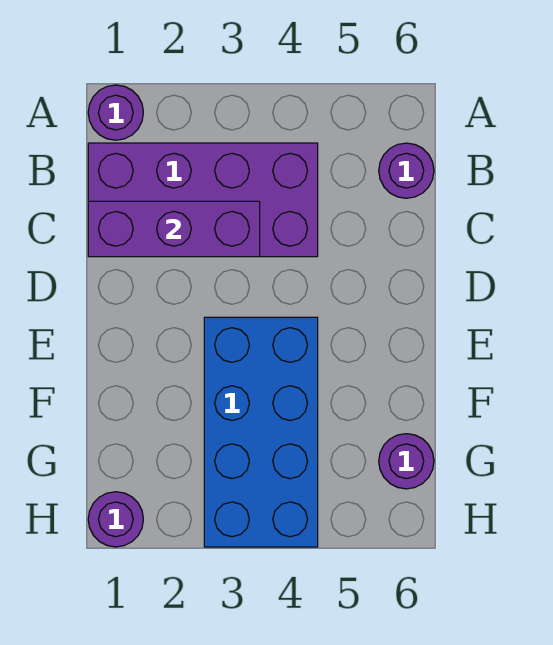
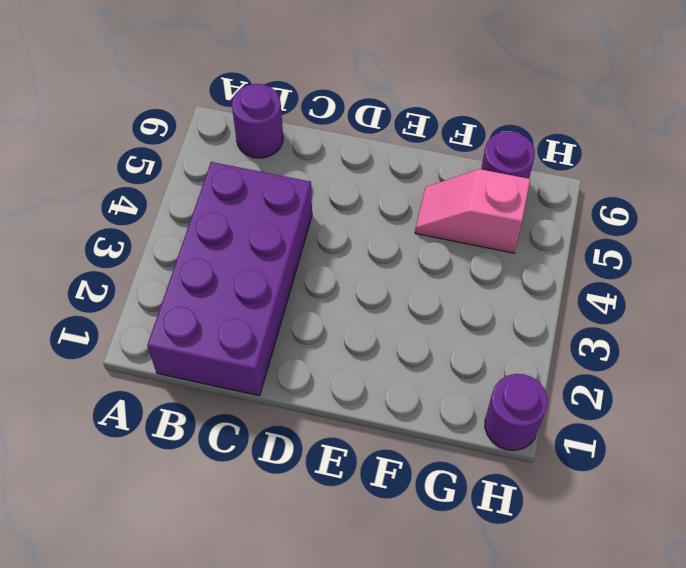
pink 1x2 slope [415,169,530,253] -> none
none -> purple 1x1 round brick [88,85,143,140]
none -> blue 2x4 brick [204,317,318,547]

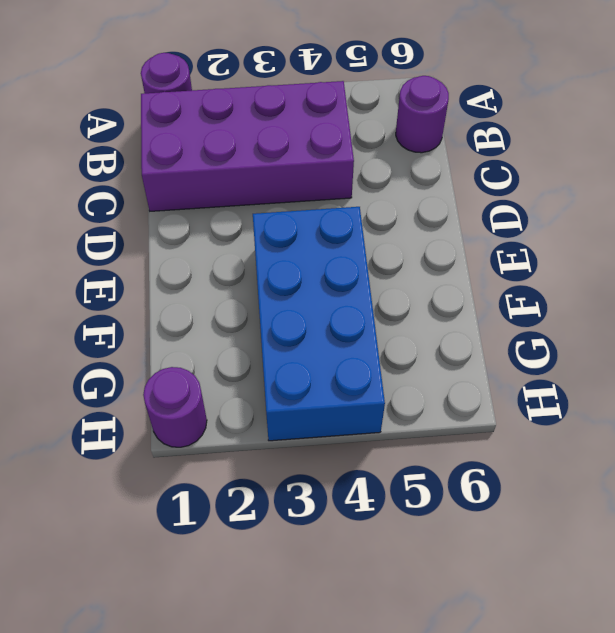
none -> purple 1x1 round brick [379,434,434,489]
none -> purple 1x3 brick [88,201,260,257]

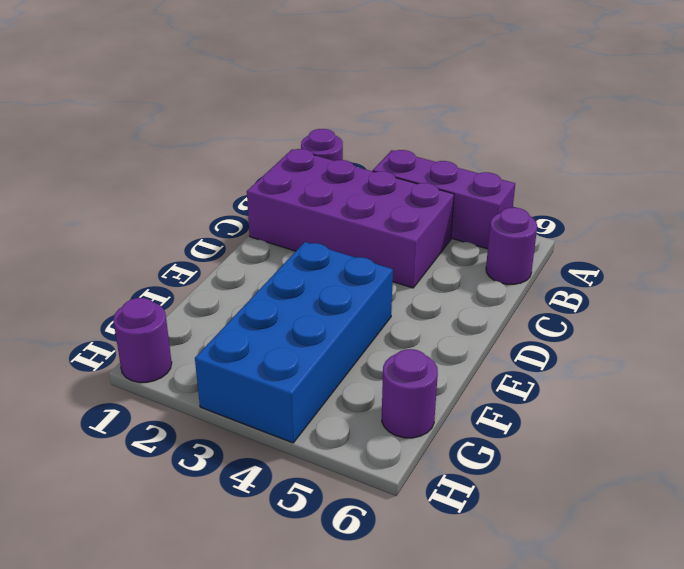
purple 1x3 brick [373,150,515,249] -> purple 1x3 brick moved to [88,201,260,257]

